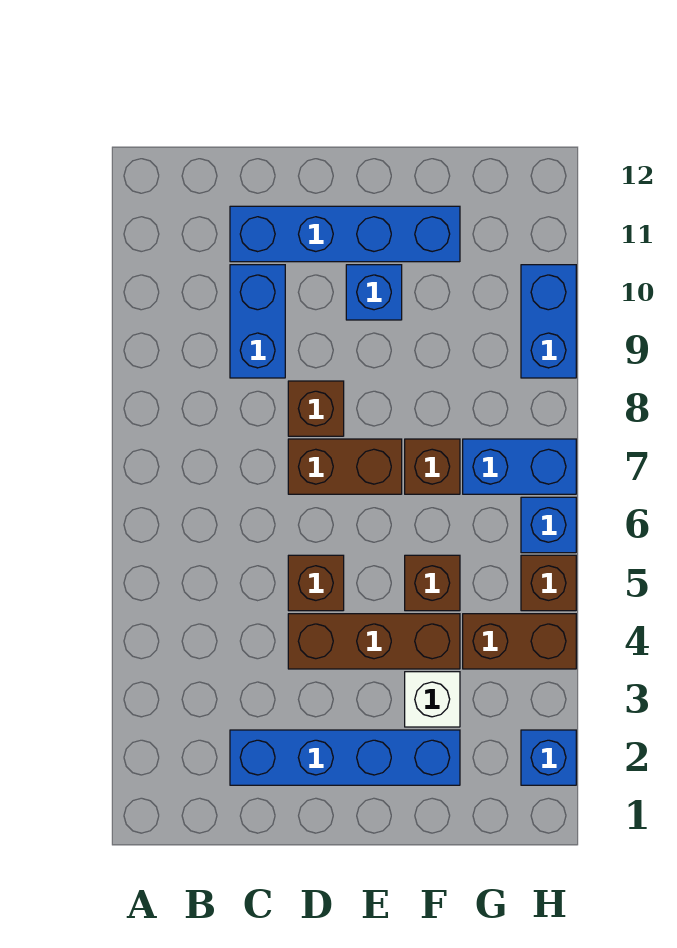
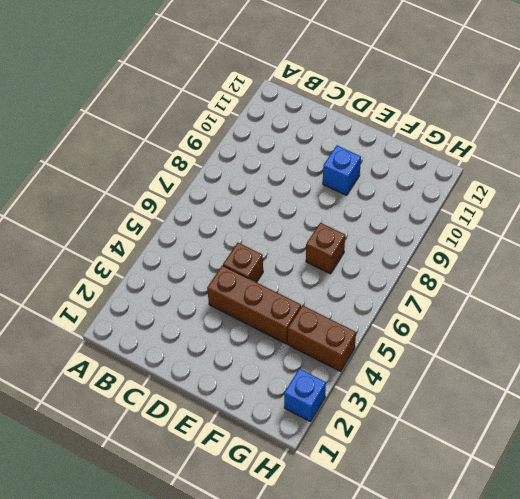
none -> blue 1x4 brick [230,730,460,785]
none -> blue 1x2 brick [230,265,285,378]
none -> blue 1x4 brick [230,206,460,262]

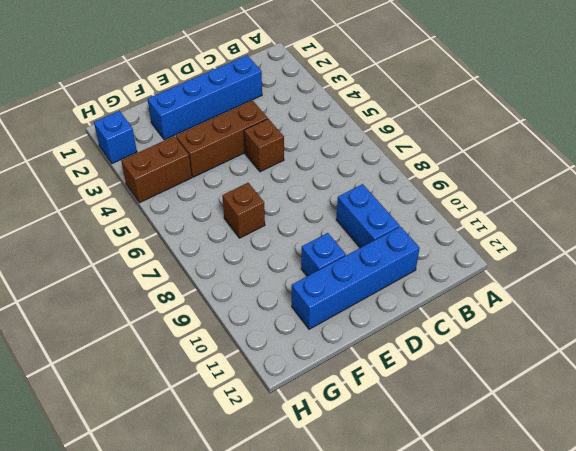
none -> brown 1x2 brick [288,439,402,494]
none -> brown 1x1 brick [288,381,344,436]
none -> white 1x1 brick [405,672,460,727]

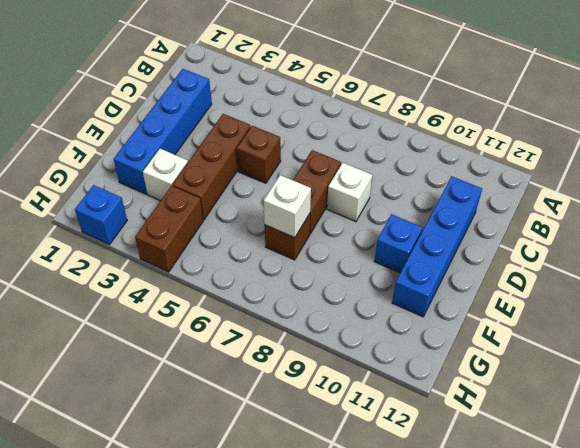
white 1x1 brick [327,163,372,222] -> brown 1x1 brick [288,381,344,436]
white 1x1 brick [264,175,311,238] -> none
none -> blue 1x2 brick [230,265,285,378]
none -> brown 1x1 brick [405,555,460,611]
none -> blue 1x2 brick [463,439,576,494]

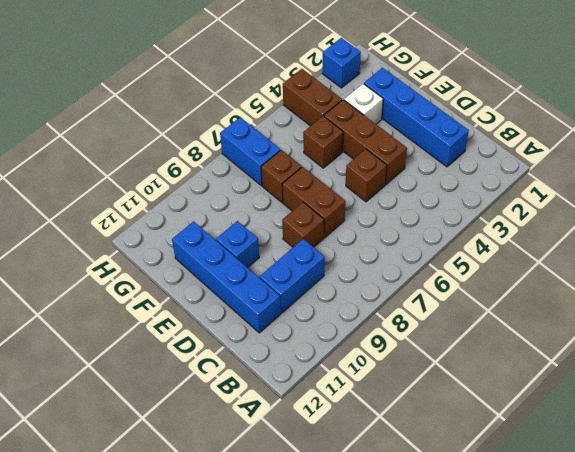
none -> brown 1x1 brick [521,555,576,611]
none -> blue 1x1 brick [521,497,576,553]
none -> blue 1x2 brick [521,265,576,378]

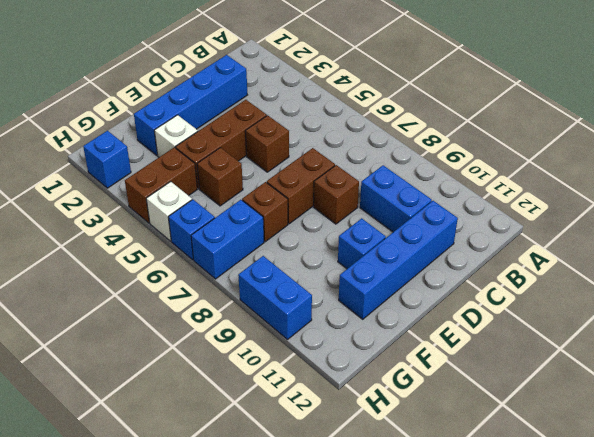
white 1x1 brick [146,182,192,241] -> brown 1x1 brick [521,555,576,611]

